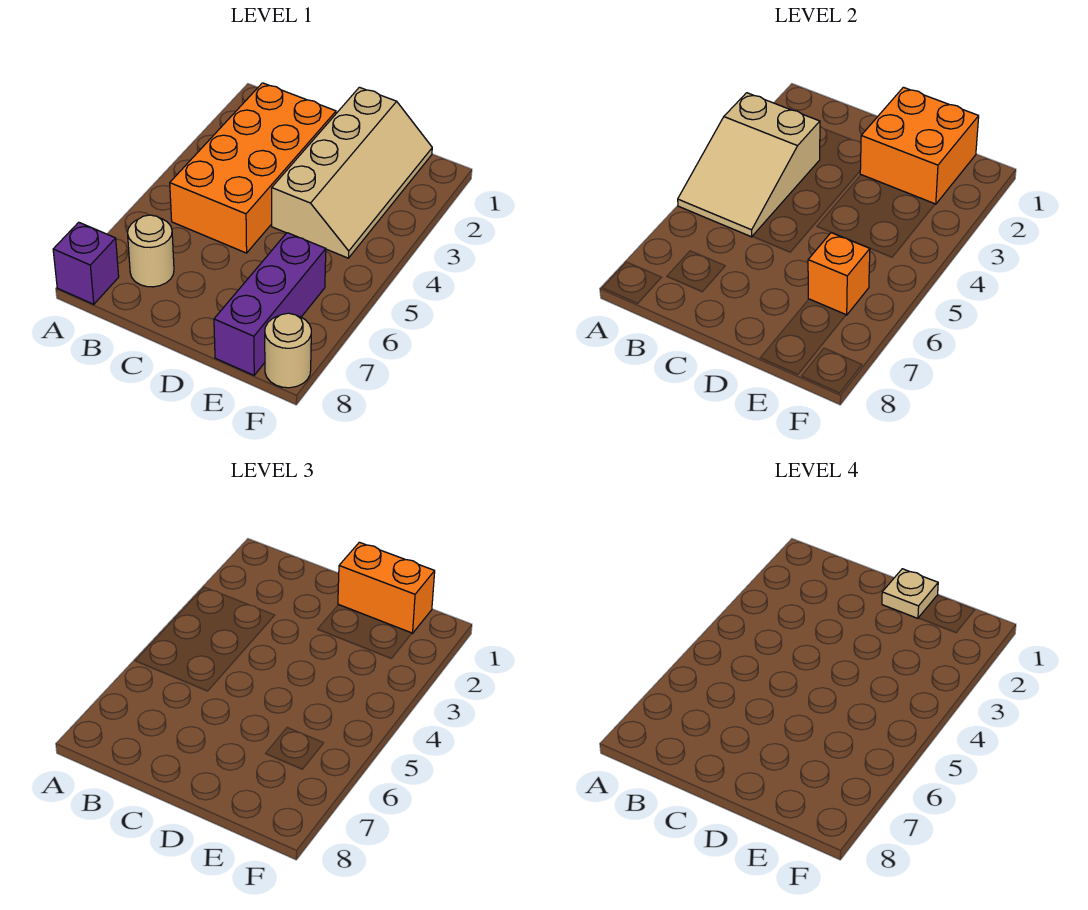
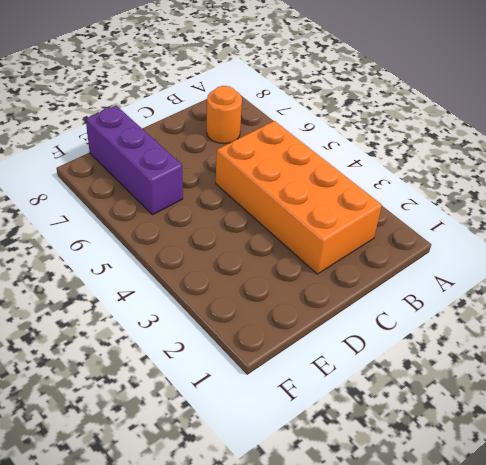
orange 1x1 round brick [207,86,242,144] -> tan 1x1 round brick [128,215,174,287]
none -> purple 1x1 brick [53,222,119,304]
none -> tan 2x4 slope [272,87,432,258]

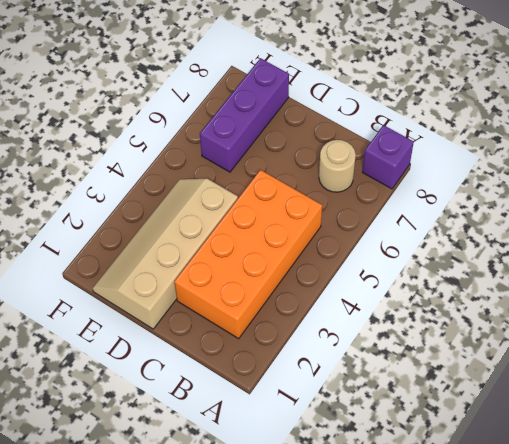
none -> tan 1x1 round brick [265,313,311,388]
none -> tan 2x3 slope [678,93,820,237]

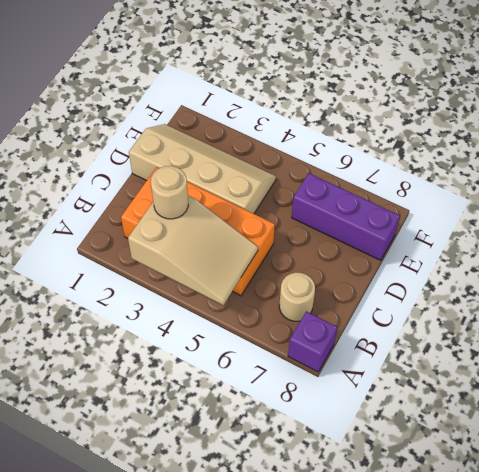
tan 1x1 round brick [151,166,188,219] -> tan 1x1 round brick moved to [265,313,311,388]
none -> orange 2x2 brick [860,87,979,204]
none -> orange 1x1 brick [808,233,870,315]

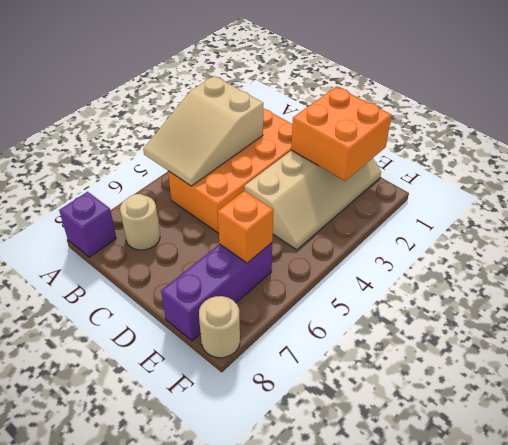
none -> orange 1x2 brick [338,542,435,633]
none -> tan 1x1 plate [882,569,938,618]

